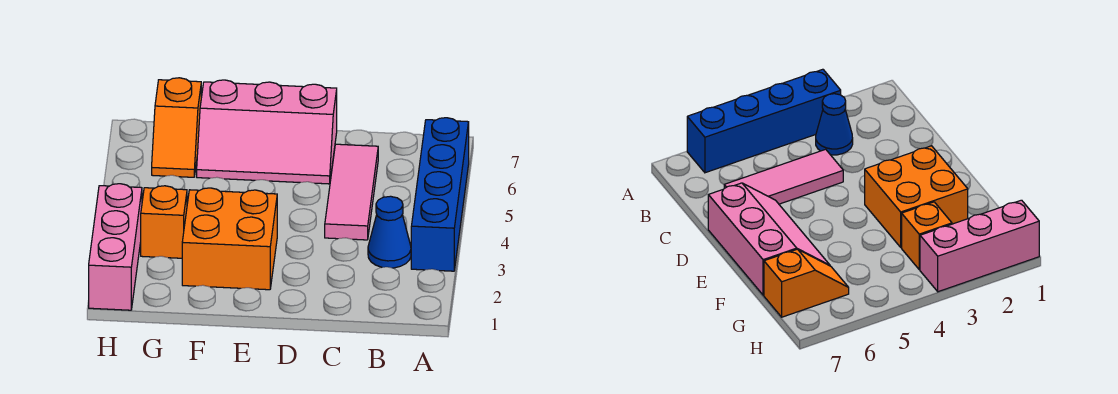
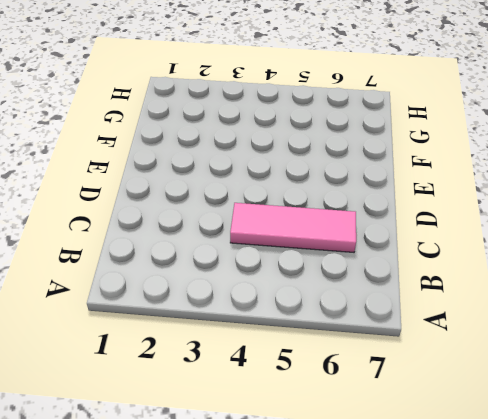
none -> blue 1x4 brick [411,118,469,271]
none -> blue 1x1 cone [368,196,411,268]

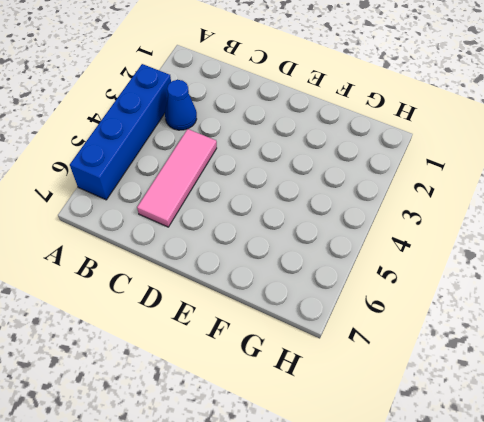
none -> pink 2x3 slope [197,80,337,184]
none -> orange 2x2 brick [182,188,277,290]

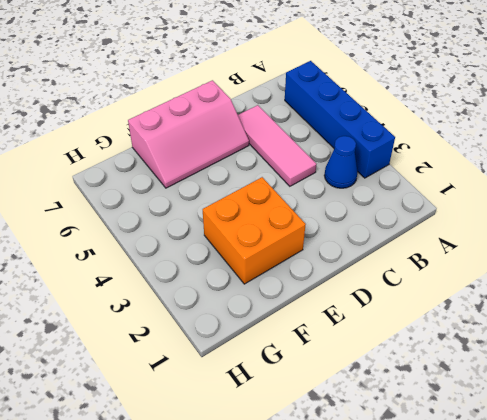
none -> orange 1x1 brick [141,186,187,258]
none -> orange 1x2 slope [152,78,201,177]

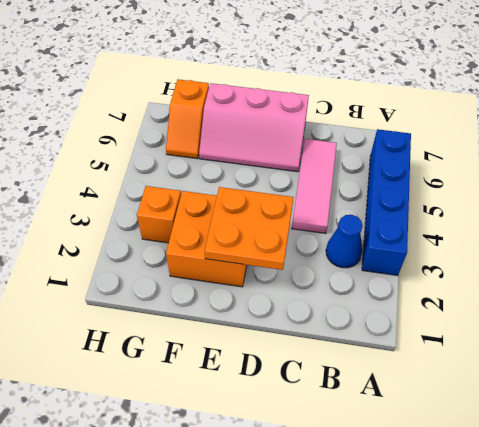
orange 2x2 plate [205,187,293,270] -> none
none -> pink 1x3 brick [89,184,142,310]

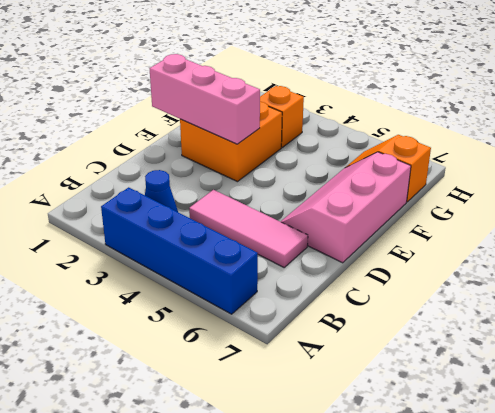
pink 1x3 brick [149,54,260,144] -> pink 1x3 brick moved to [89,184,142,310]

